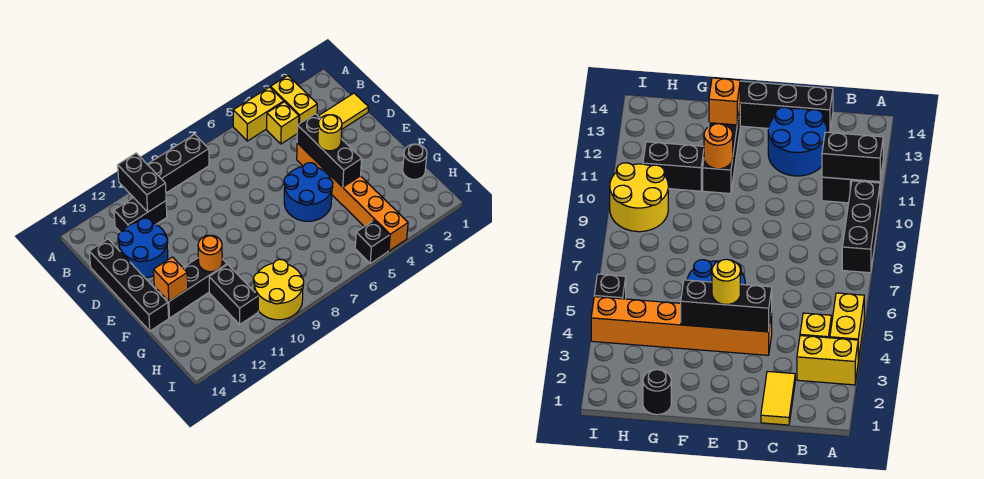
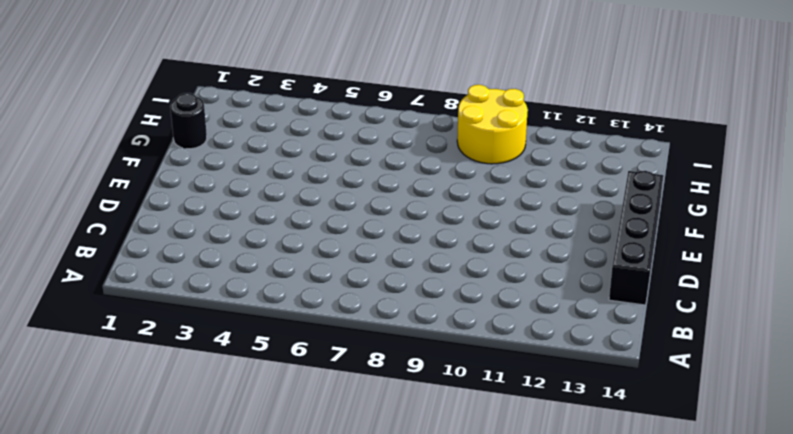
none -> yellow 1x2 brick [270,76,317,124]
none -> yellow 1x2 brick [233,87,284,141]
none -> black 1x3 brick [147,134,209,193]

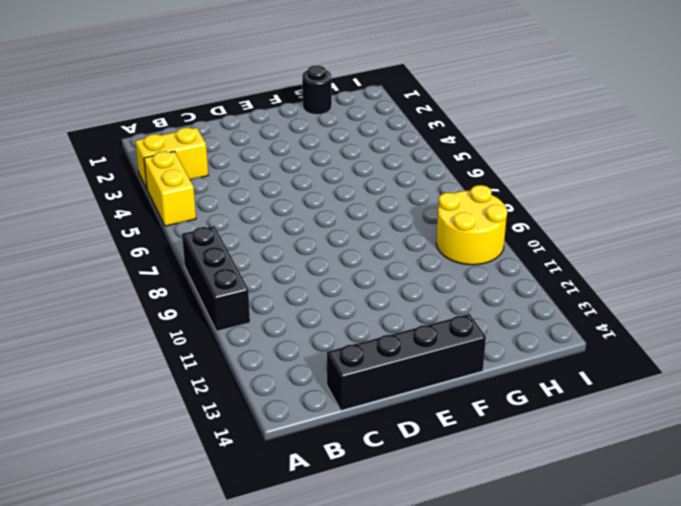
none -> yellow 1x1 brick [267,102,299,144]
none -> black 1x2 brick [114,198,167,232]
none -> yellow 1x2 tile [319,93,369,129]

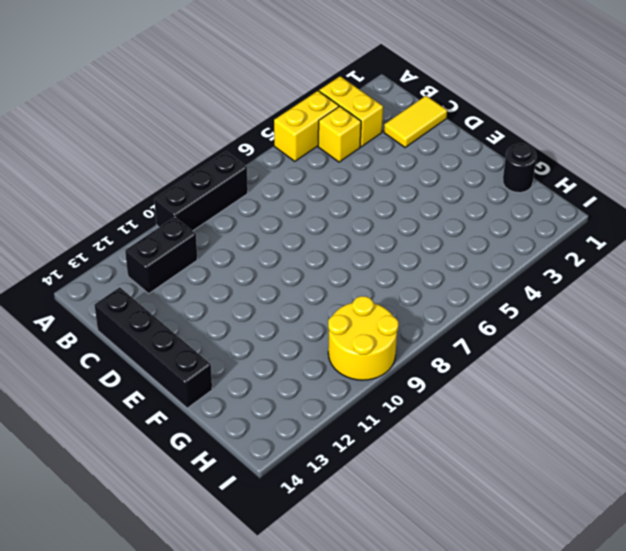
none -> blue 2x2 round brick [118,218,168,278]
none -> orange 1x6 brick [297,143,408,251]
none -> blue 2x2 round brick [284,163,333,221]

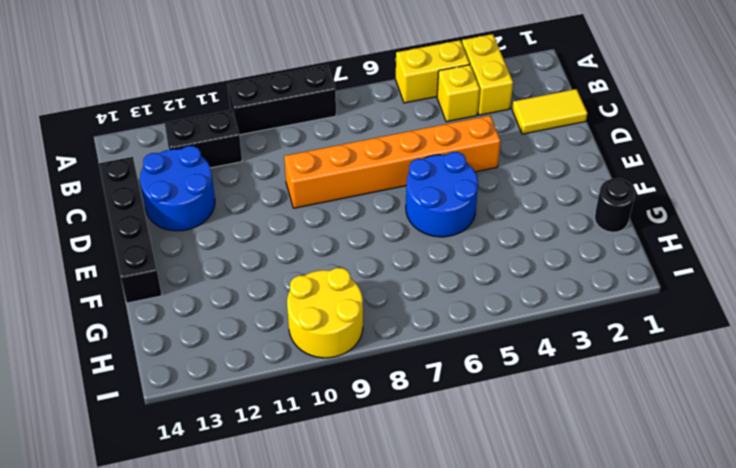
orange 1x6 brick [284,116,500,208] -> orange 1x6 brick turned to [297,143,408,251]
none -> black 1x3 brick [154,258,227,318]
none -> black 1x2 brick [209,265,258,324]
none -> black 1x1 brick [355,220,389,263]

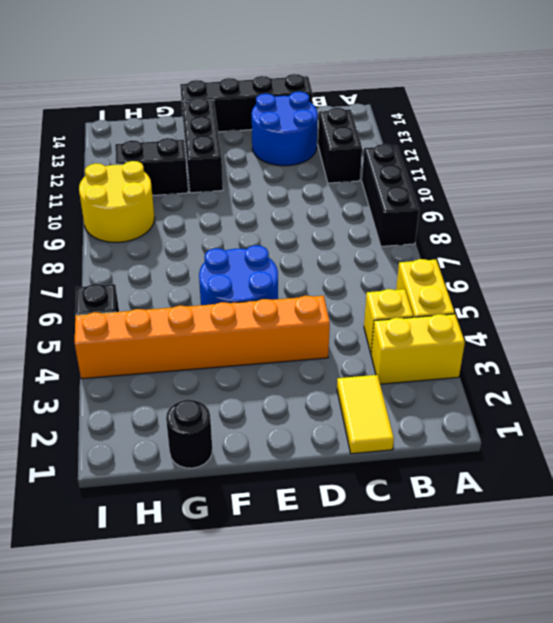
none -> black 1x2 brick [118,153,166,212]
none -> black 1x3 brick [297,114,362,187]
none -> orange 1x1 round brick [198,235,222,272]

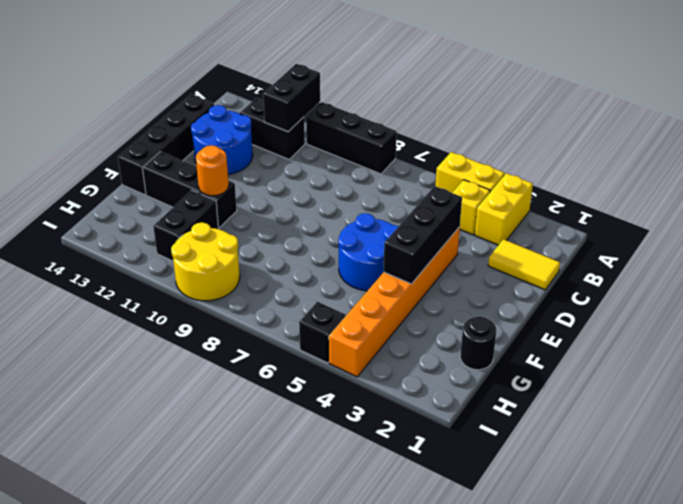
none -> orange 1x1 brick [154,257,188,301]
none -> yellow 1x1 round brick [318,115,342,151]

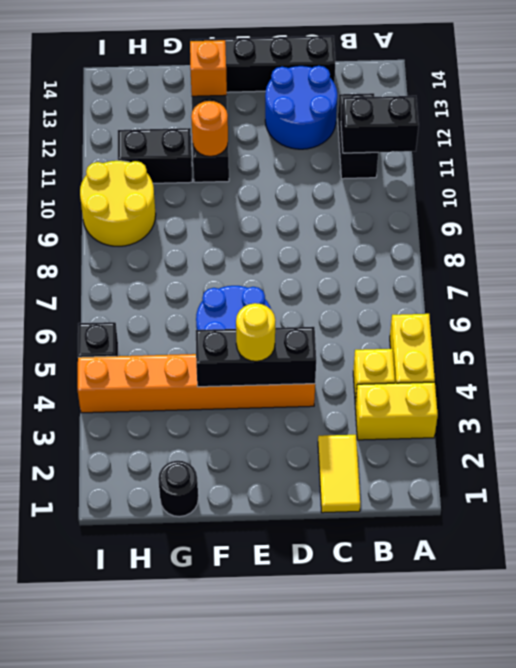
none -> black 1x3 brick [147,134,209,193]

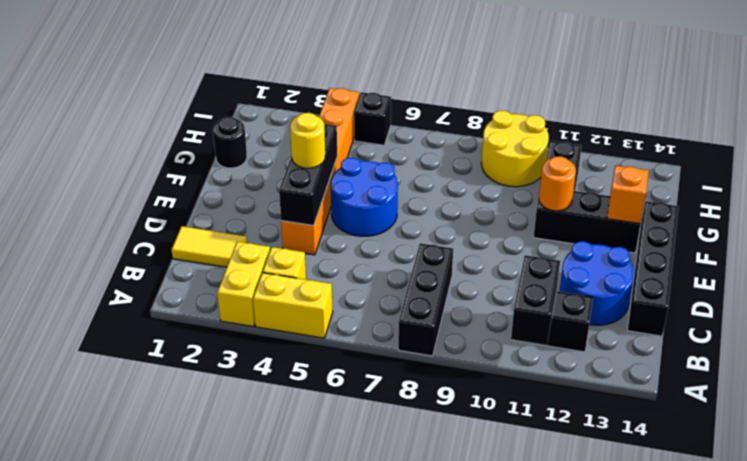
black 1x3 brick [398,243,453,356] -> black 1x3 brick turned to [147,134,209,193]

